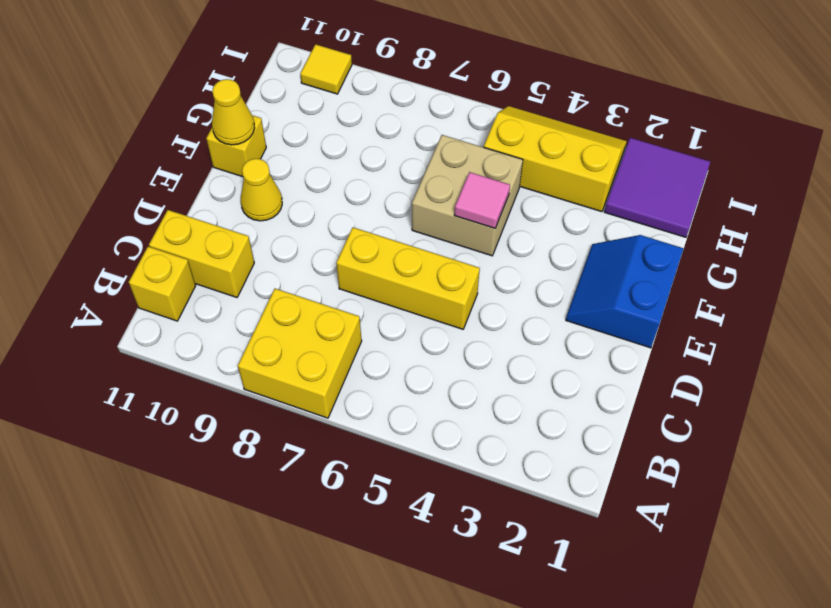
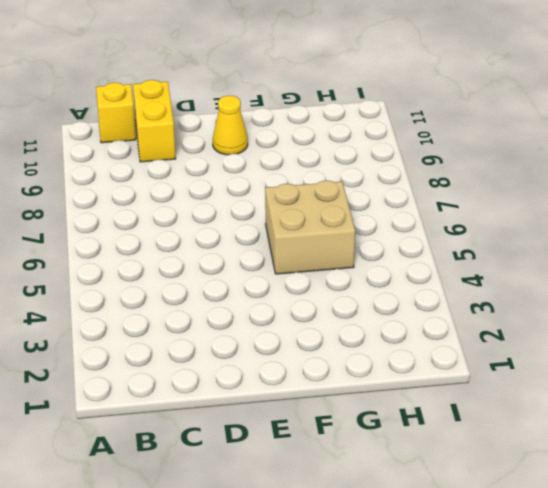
none -> yellow 2x2 brick [238,289,362,418]
none -> yellow 1x3 brick [336,227,480,329]
none -> blue 2x2 slope [566,235,683,348]

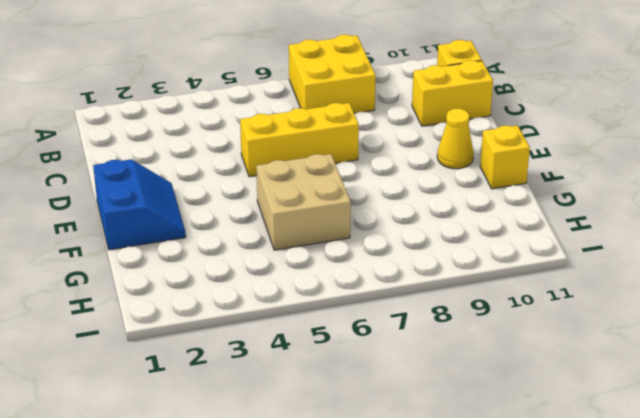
none -> purple 2x2 tile [604,138,710,237]
none -> yellow 2x3 slope [484,106,627,212]
none -> yellow 1x1 tile [300,44,352,94]

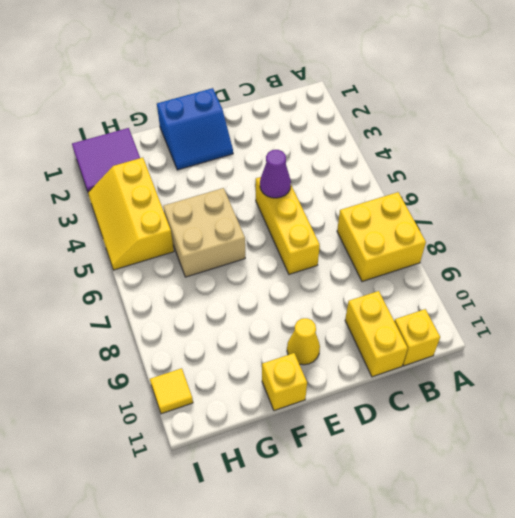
purple 1x1 cone [260,150,291,198] -> none
none -> pink 1x1 tile [454,172,510,228]
none -> yellow 1x1 cone [212,79,255,145]

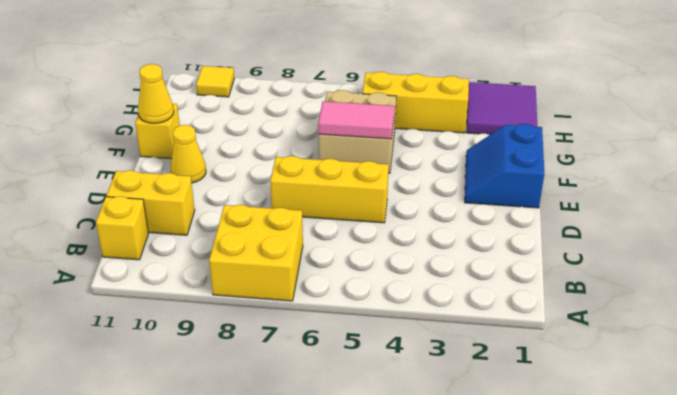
pink 1x2 tile [318,101,394,139] -> pink 1x1 tile [454,172,510,228]

